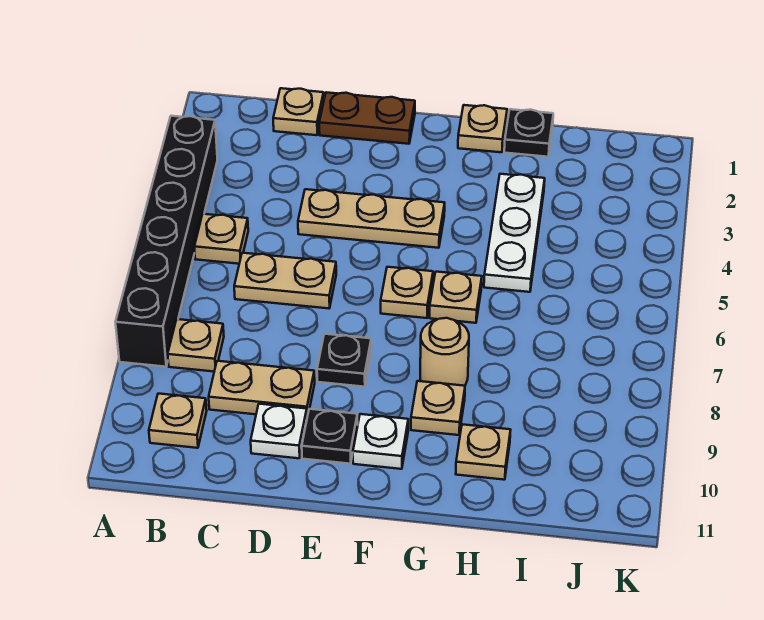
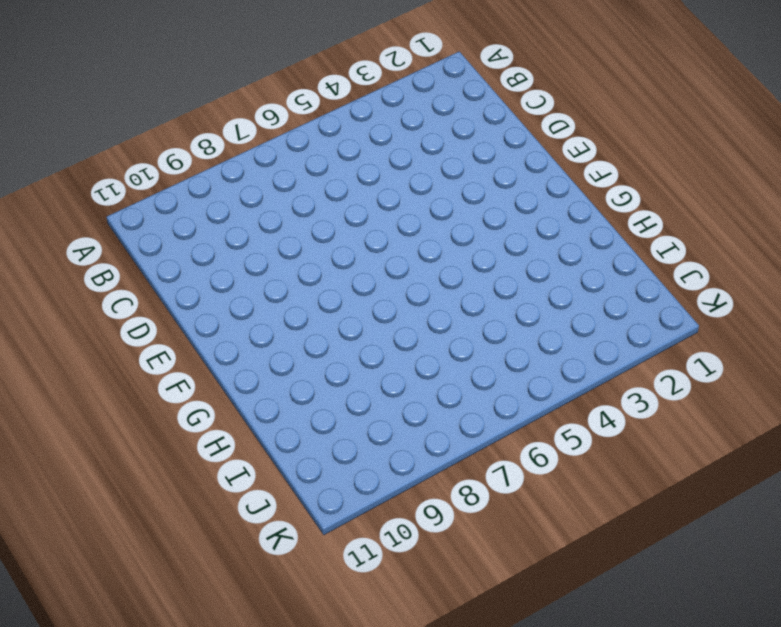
none -> black 1x6 brick [116,116,217,367]
none -> tan 1x1 plate [194,214,248,264]
none -> tan 1x1 plate [168,319,224,372]

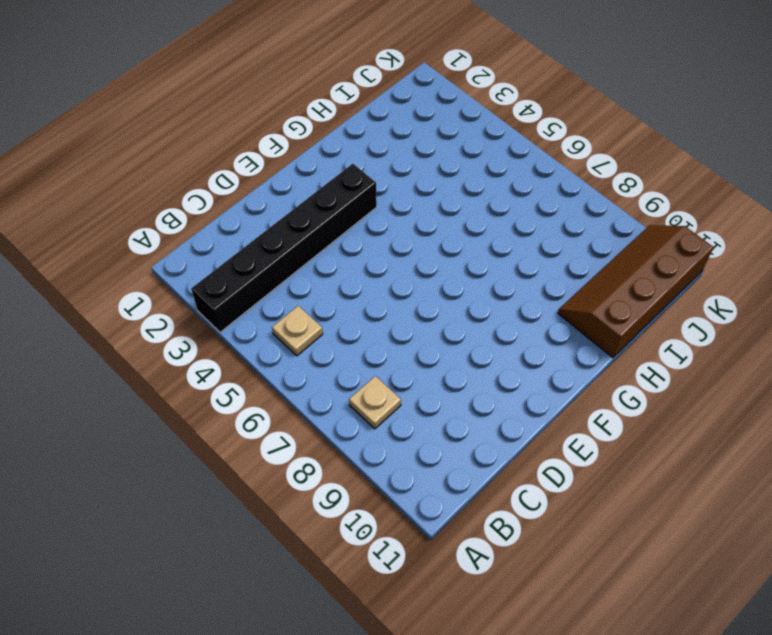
black 1x6 brick [191,164,377,332] -> black 1x6 brick turned to [116,116,217,367]
brown 2x4 slope [558,225,713,358] -> tan 1x1 plate [456,424,511,480]
none -> tan 1x1 plate [149,394,207,448]
none -> tan 1x1 plate [273,88,324,135]
none -> tan 1x2 plate [234,253,336,308]

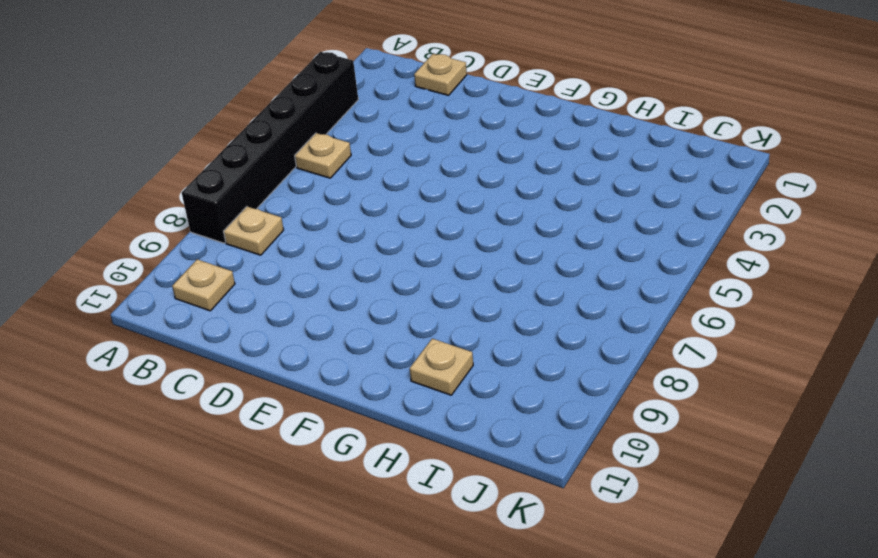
none -> tan 1x2 plate [234,253,336,308]
none -> tan 1x2 plate [209,361,315,417]
none -> brown 1x2 plate [319,92,415,144]

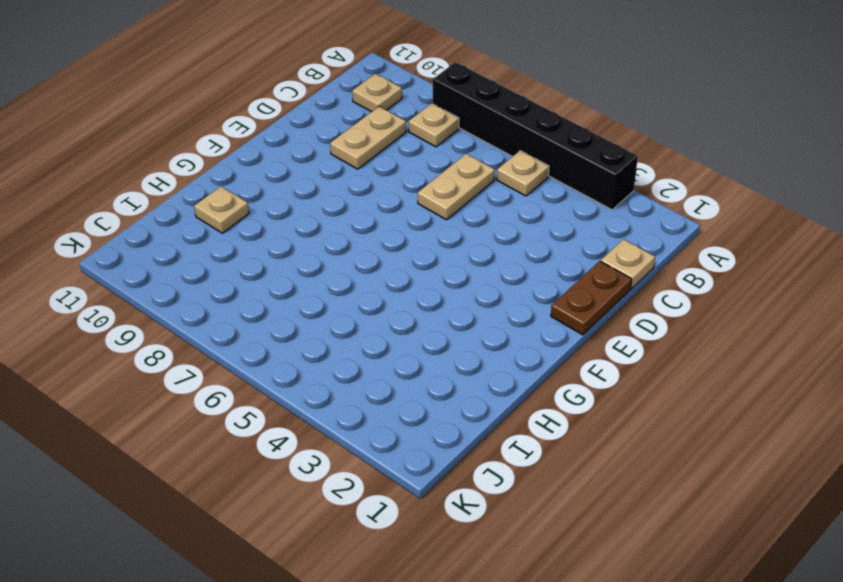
none -> tan 1x3 plate [298,189,445,248]
none -> white 1x1 plate [251,404,307,458]
none -> black 1x1 plate [317,334,371,387]

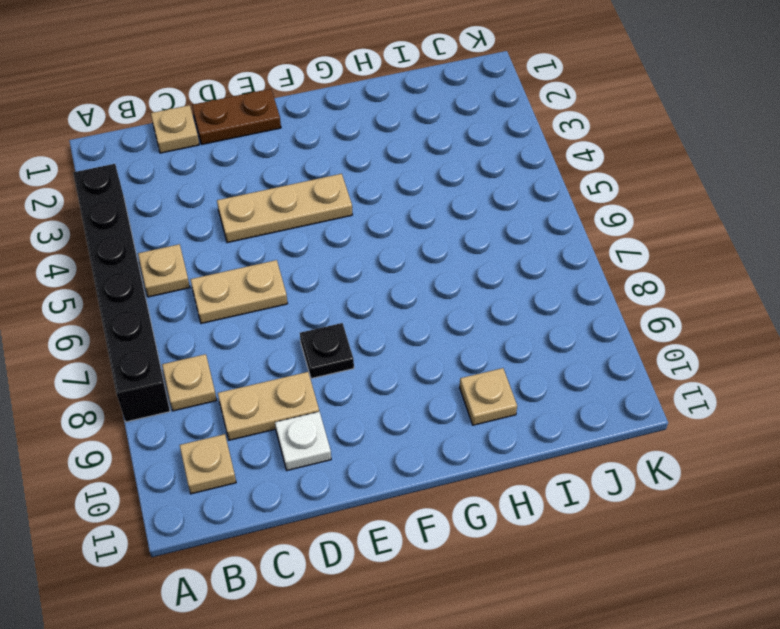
none -> black 1x1 plate [302,409,358,464]
none -> tan 1x1 plate [381,267,433,318]
none -> white 1x1 plate [353,414,408,469]

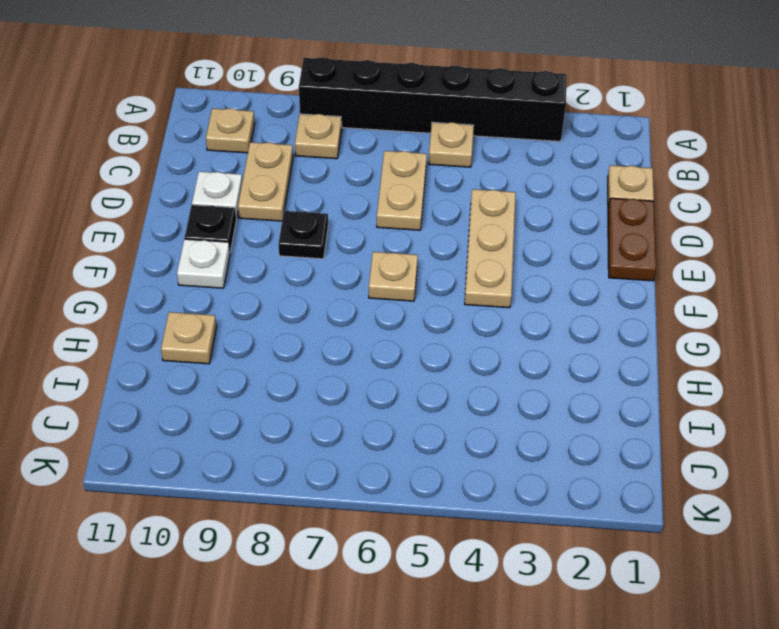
none -> tan 1x1 plate [458,105,507,152]
none -> tan 1x1 plate [430,272,482,323]
none -> tan 1x1 round brick [420,318,469,386]

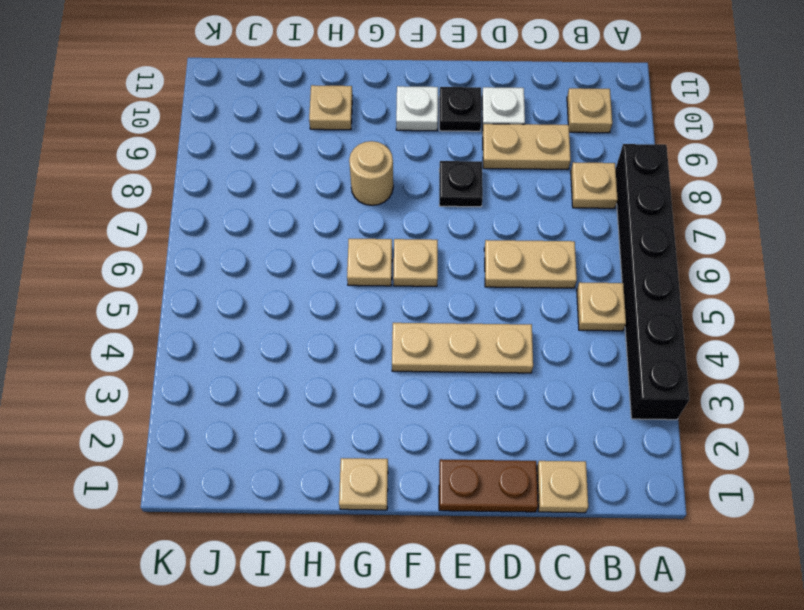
none -> tan 1x1 plate [411,381,465,435]
none -> black 1x1 plate [504,109,553,157]
none -> white 1x3 plate [484,174,545,292]

